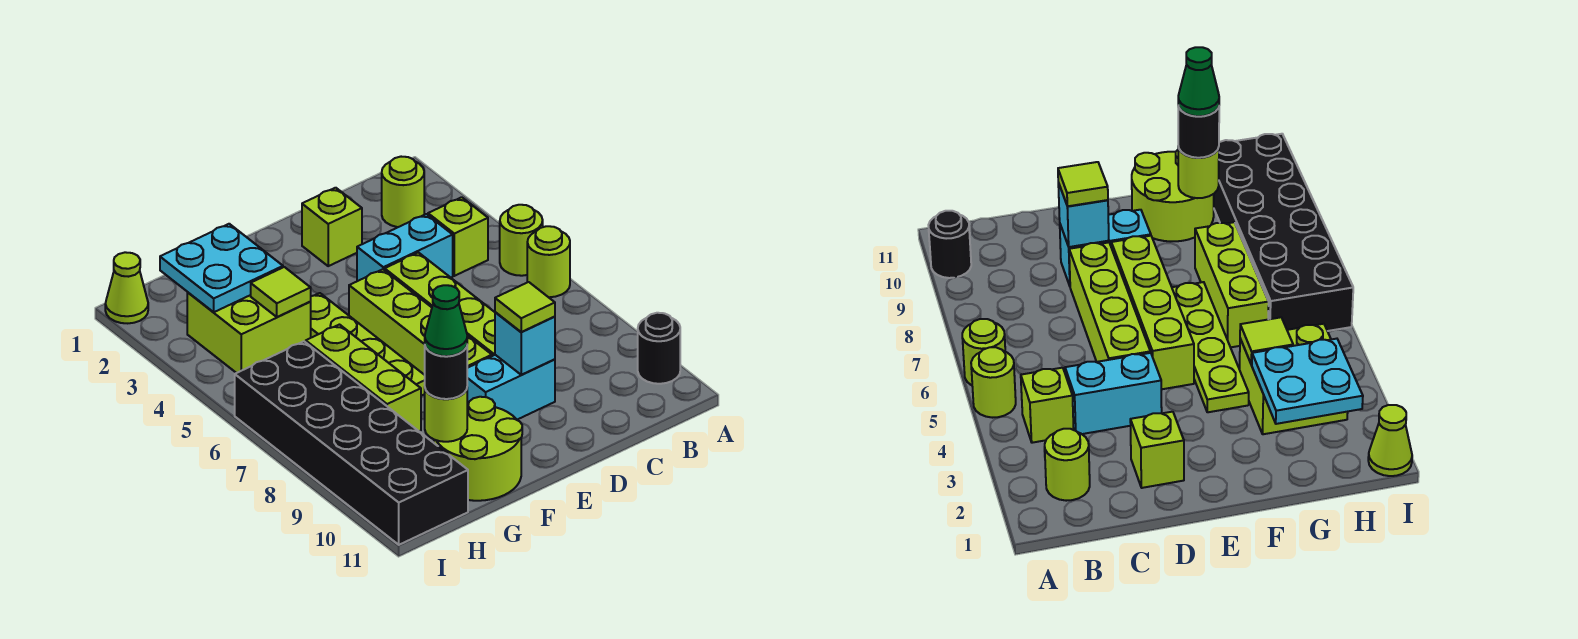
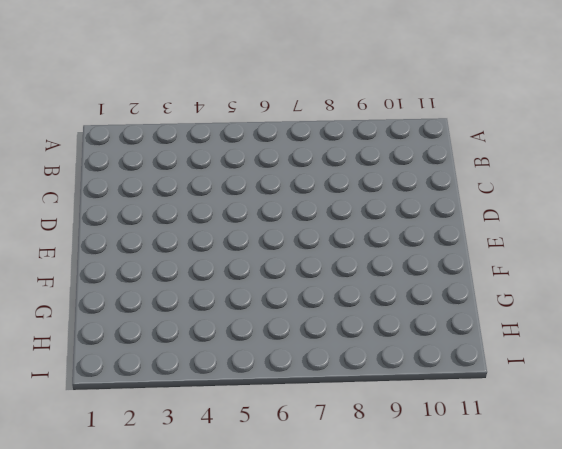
none -> lime 1x1 round brick [500,205,543,276]
none -> lime 1x1 round brick [527,226,570,297]
none -> black 1x1 round brick [638,313,680,384]

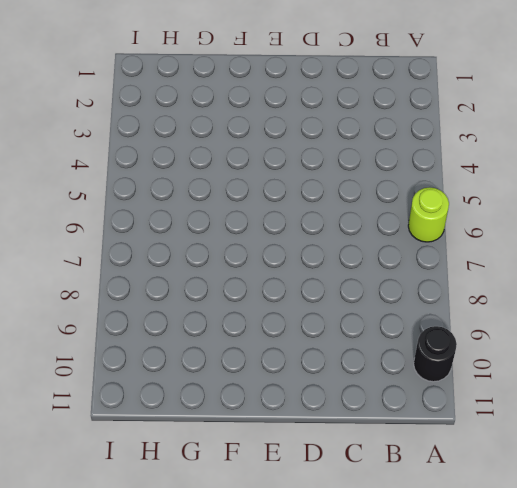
none -> lime 1x1 round brick [500,205,543,276]
none -> lime 1x1 round brick [382,157,424,227]
none -> lime 1x1 brick [428,197,488,276]

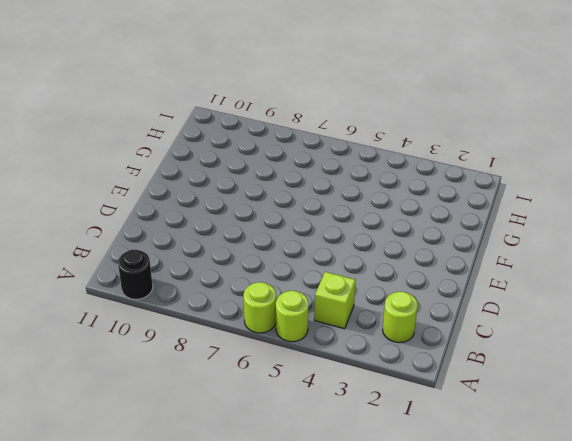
none -> cyan 1x2 brick [357,214,453,281]
none -> lime 1x1 brick [302,188,362,266]
none -> lime 1x4 brick [385,253,495,356]

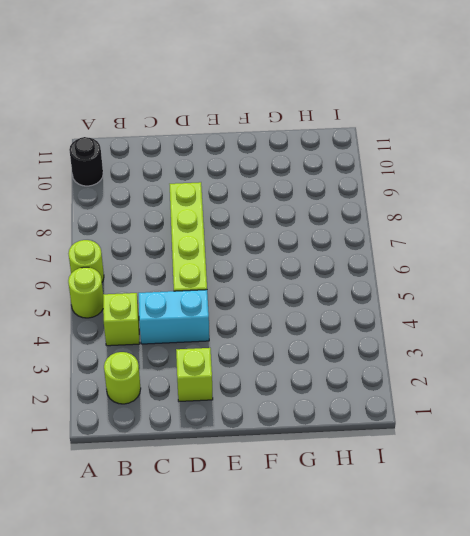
none -> cyan 1x2 brick [467,355,555,420]
none -> lime 1x4 brick [349,269,492,375]
none -> lime 1x4 plate [310,293,425,396]

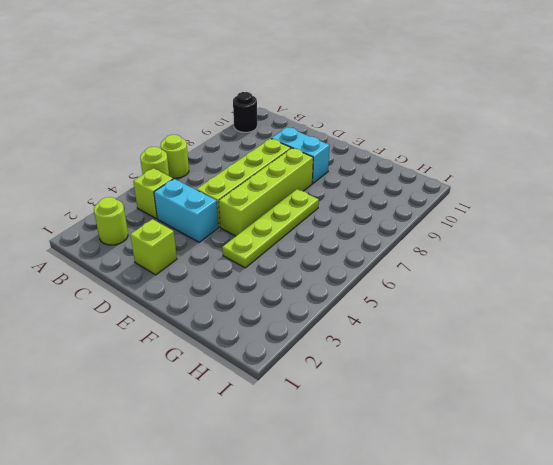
none -> lime 2x2 round brick [434,397,522,501]
none -> lime 2x2 brick [187,293,311,373]
none -> lime 1x3 brick [306,325,421,431]

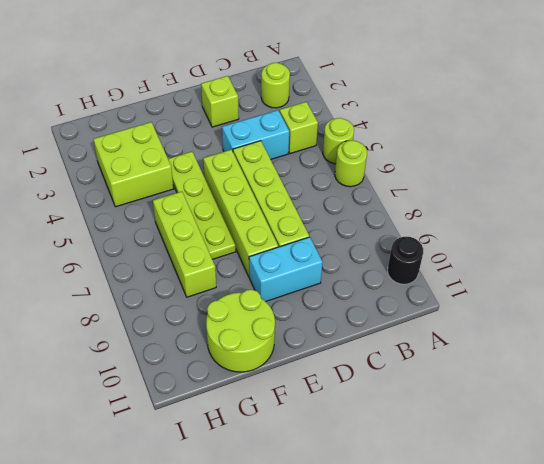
none -> black 2x6 brick [235,341,468,545]
none -> lime 1x1 cone [105,252,148,323]
none -> cyan 1x1 brick [495,312,555,375]

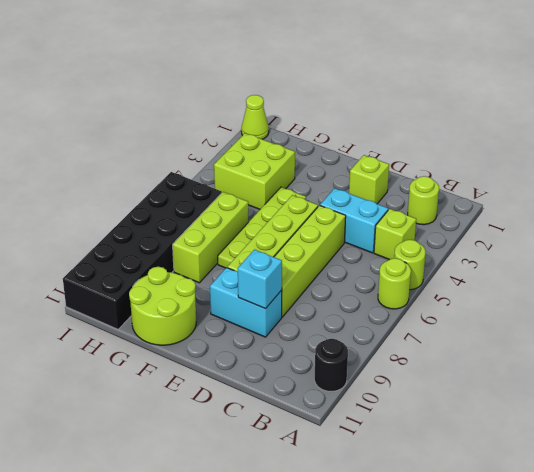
none -> cyan 2x2 plate [160,224,283,312]
none -> lime 1x1 tile [251,267,311,317]
none -> lime 1x1 round brick [425,389,467,442]

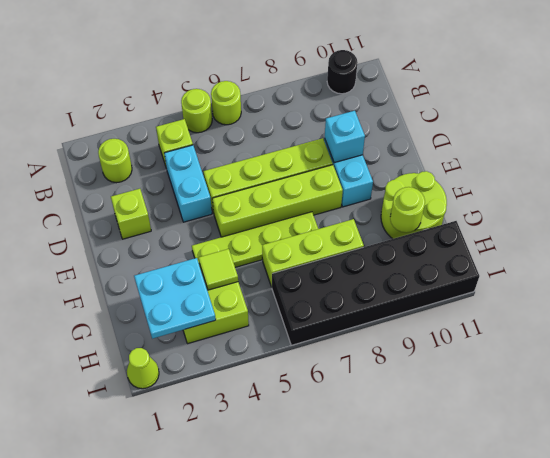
none -> lime 1x1 tile [495,282,555,332]
none -> black 1x1 round brick [425,347,467,399]
none -> green 1x1 cone [425,285,467,356]

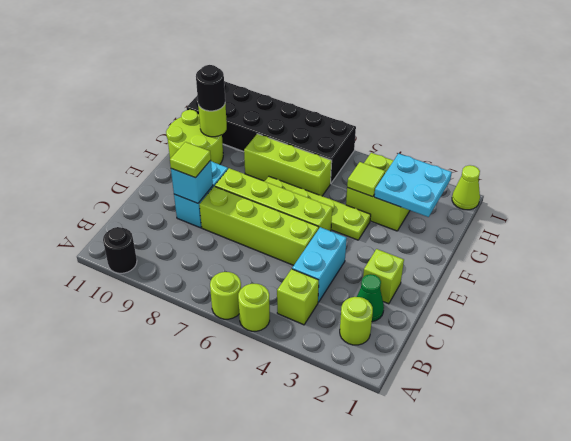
green 1x1 cone [357,274,384,322] -> green 1x1 cone moved to [425,285,467,356]

